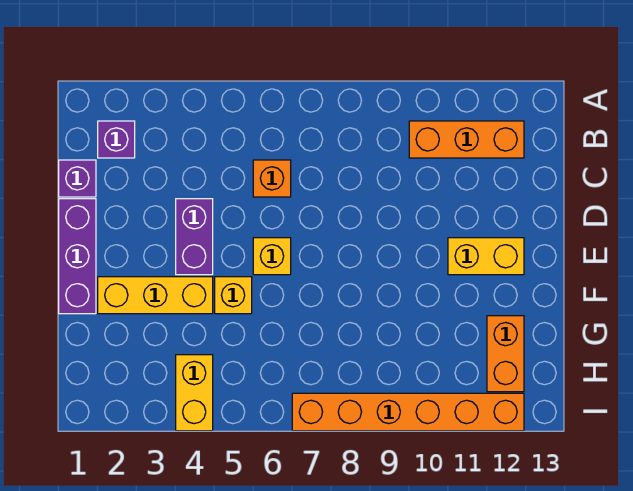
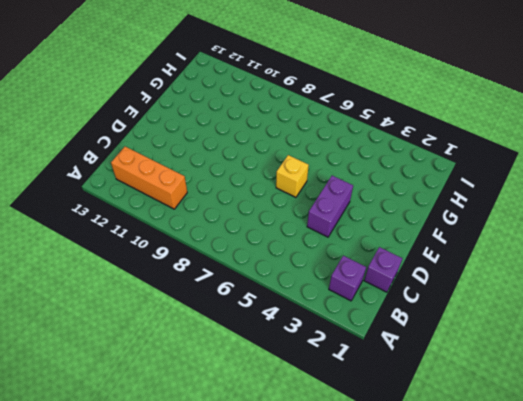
none -> orange 1x1 brick [253,160,291,197]
none -> purple 1x3 brick [59,199,96,314]
none -> yellow 1x2 brick [448,238,524,275]

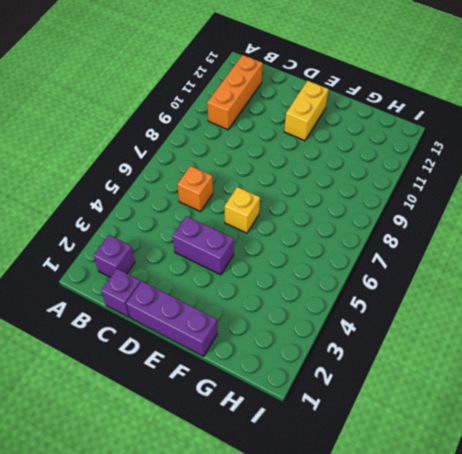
none -> yellow 1x3 brick [98,277,213,314]
none -> yellow 1x1 brick [215,277,252,314]
none -> orange 1x2 brick [487,316,524,392]

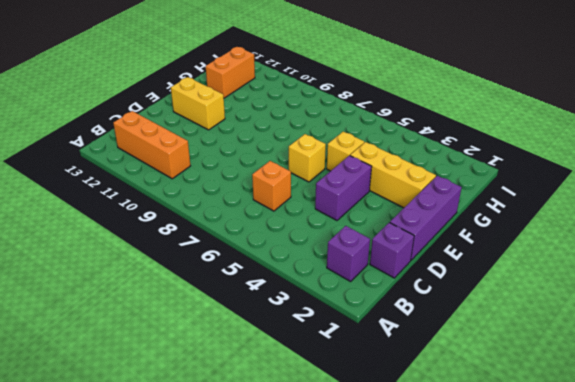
none -> yellow 1x2 brick [176,355,213,431]
none -> orange 1x6 brick [292,393,524,431]

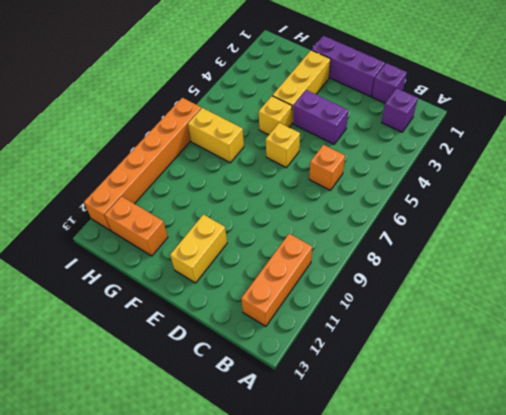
yellow 1x2 brick [188,108,244,163] -> yellow 1x2 brick moved to [176,355,213,431]

